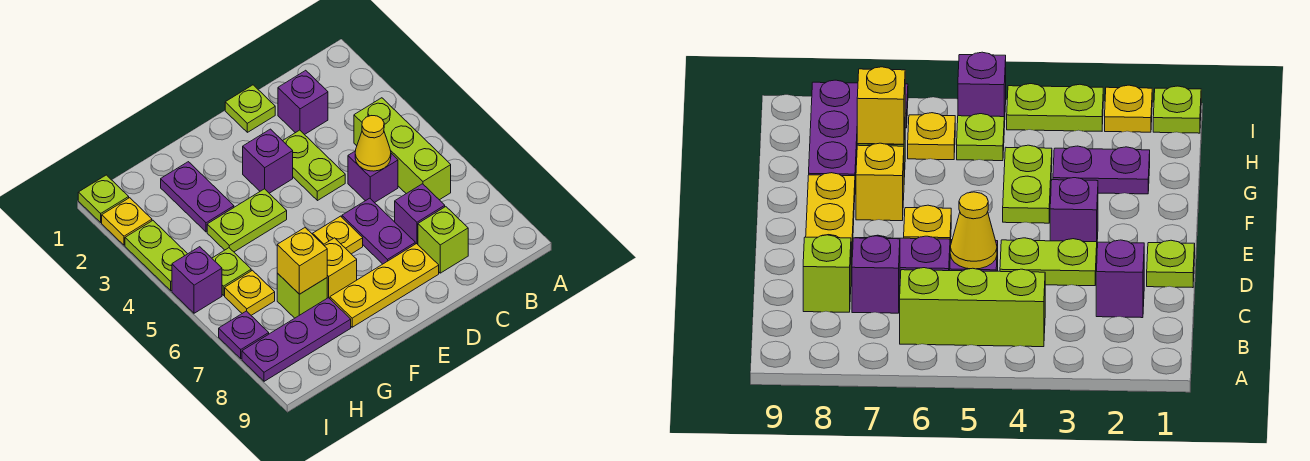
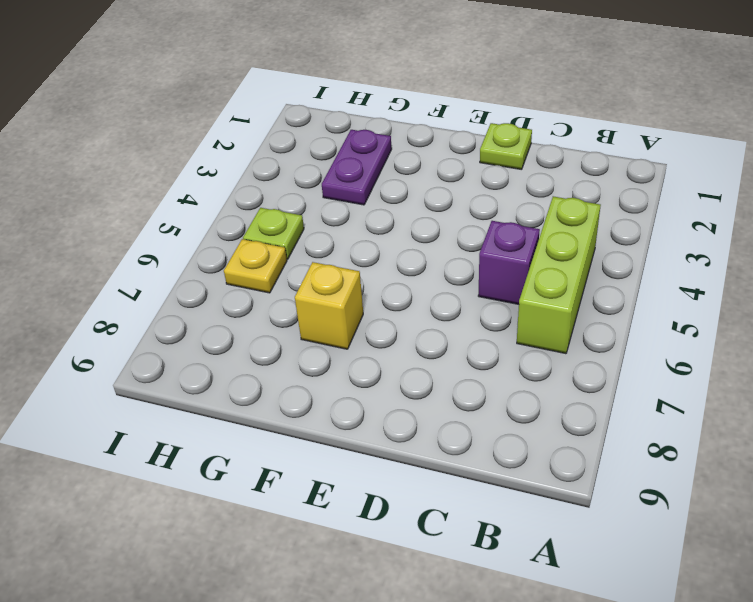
none -> purple 1x1 brick [278,70,328,135]
none -> purple 1x1 brick [395,184,445,244]
none -> lime 1x1 brick [418,207,468,273]

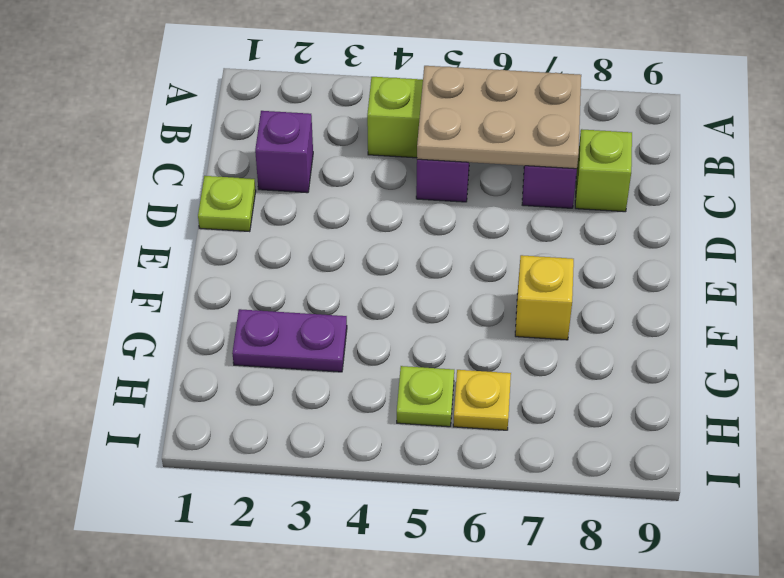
tan 2x3 plate [417,66,581,169] -> yellow 1x1 cone [355,116,391,171]
none -> lime 1x2 plate [283,130,345,201]
none -> purple 1x2 plate [342,198,415,264]
none -> yellow 1x3 plate [330,244,439,327]

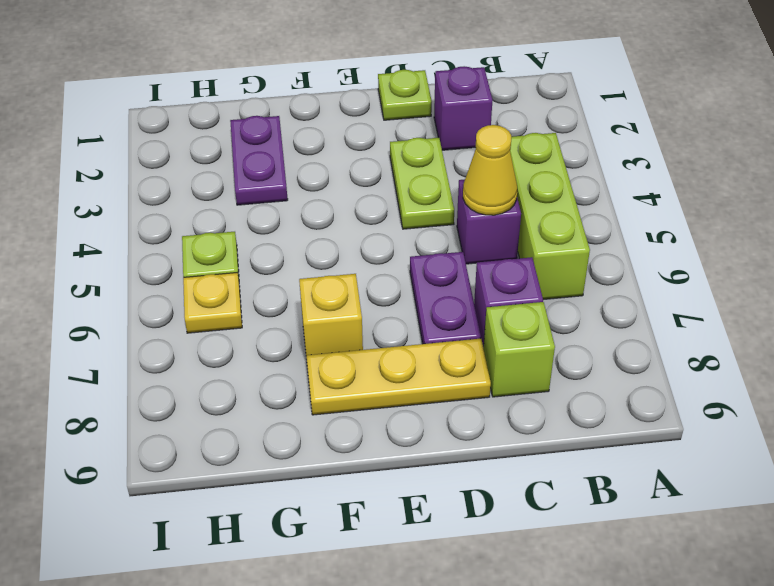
none -> purple 1x1 brick [243,129,293,193]
none -> yellow 1x1 plate [313,216,363,254]
none -> lime 1x2 plate [207,189,287,252]

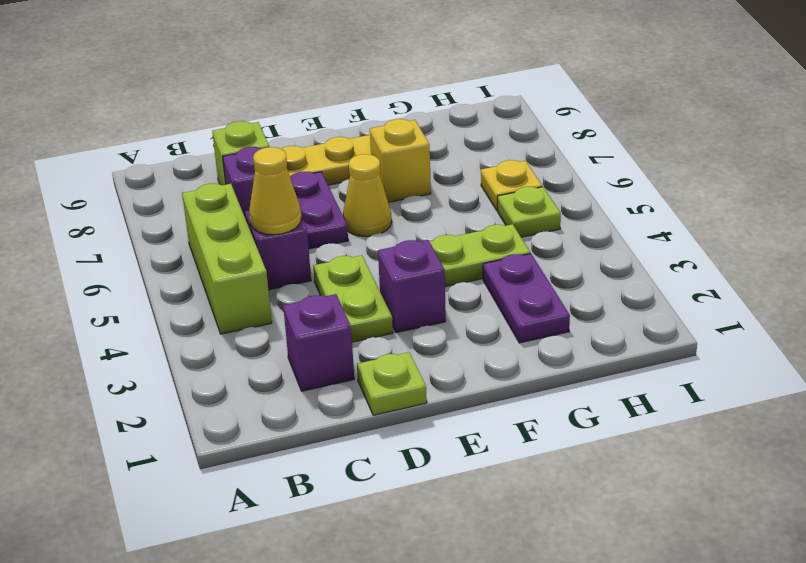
yellow 1x1 cone [343,154,392,237] -> yellow 1x1 plate [313,216,363,254]
none -> lime 1x1 brick [277,273,327,318]
none -> purple 1x3 plate [242,298,351,381]
none -> lime 1x1 plate [78,175,129,222]

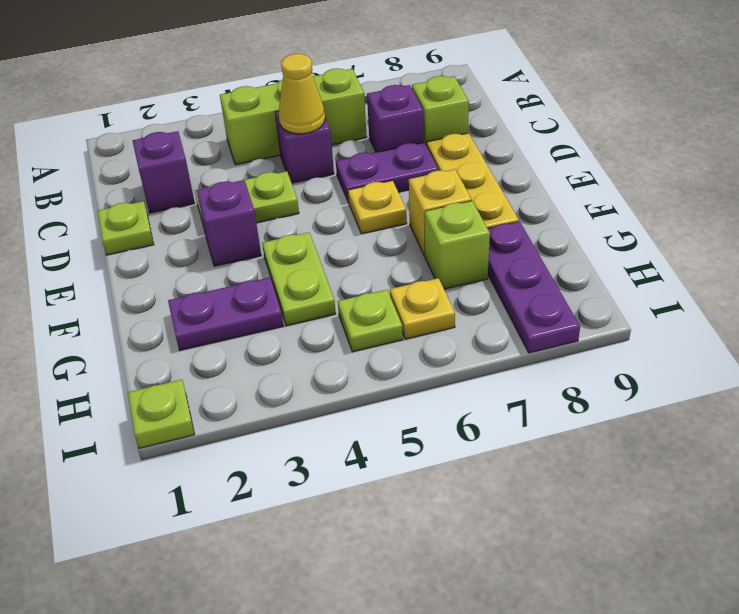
none -> yellow 1x1 plate [102,198,152,245]
none -> lime 1x2 plate [125,221,187,291]
none -> purple 1x1 brick [172,247,222,313]

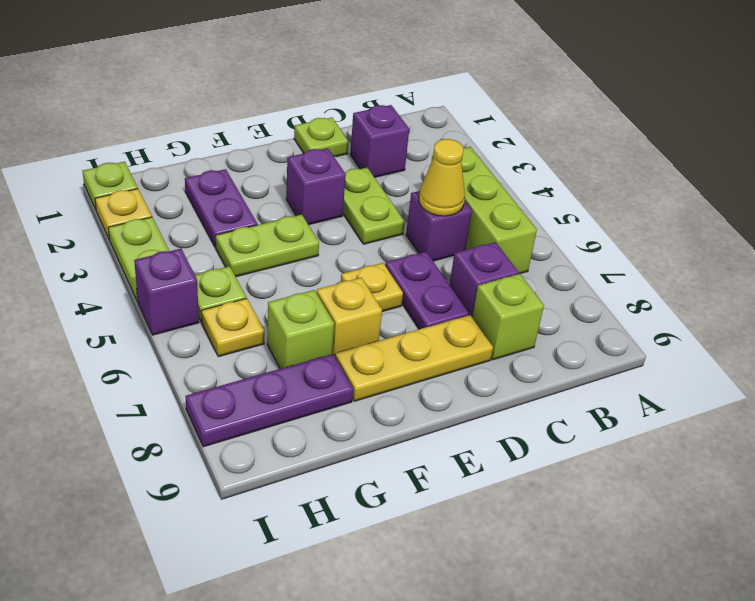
none -> purple 1x1 plate [219,311,269,359]
none -> yellow 1x1 brick [277,228,327,294]

